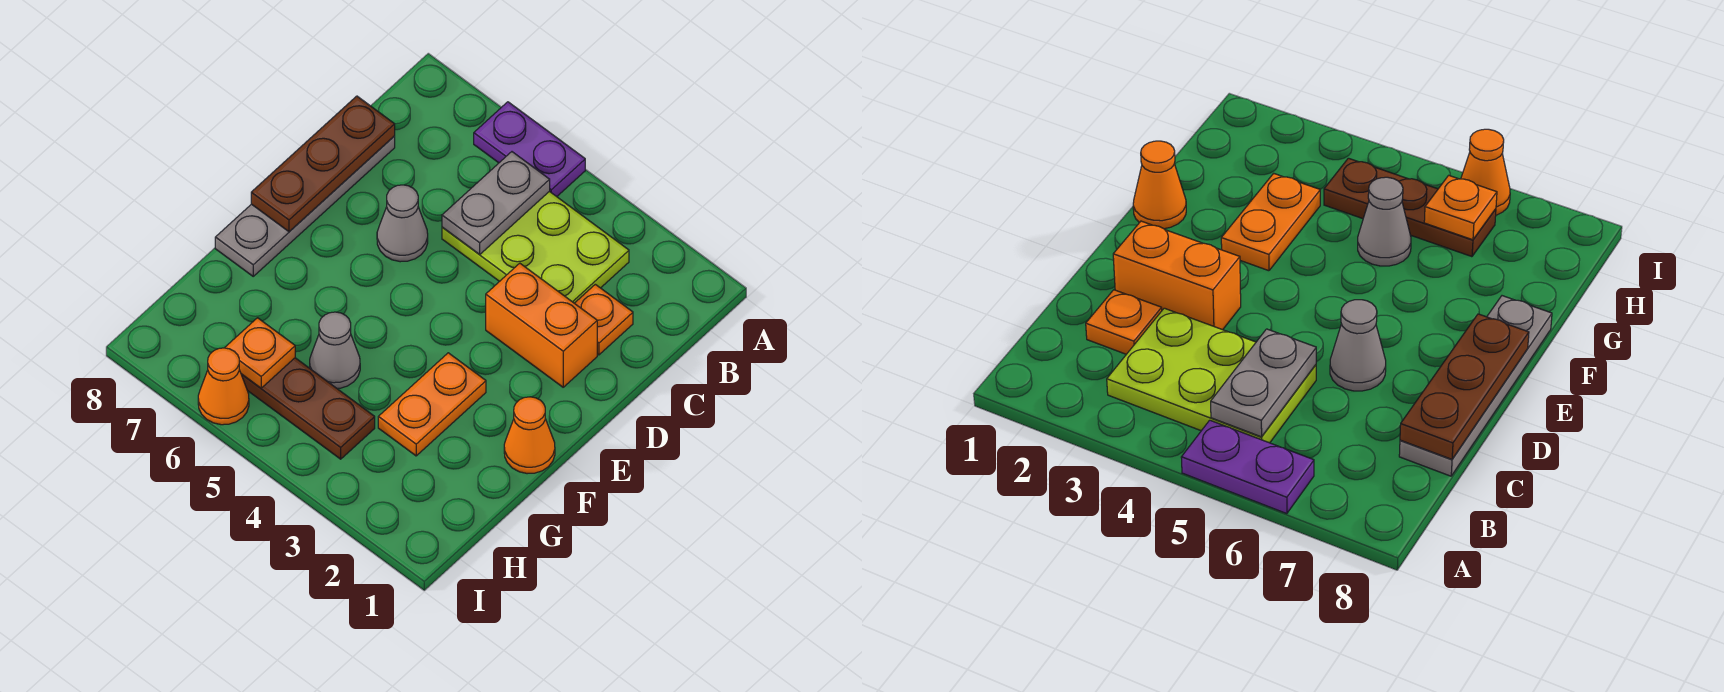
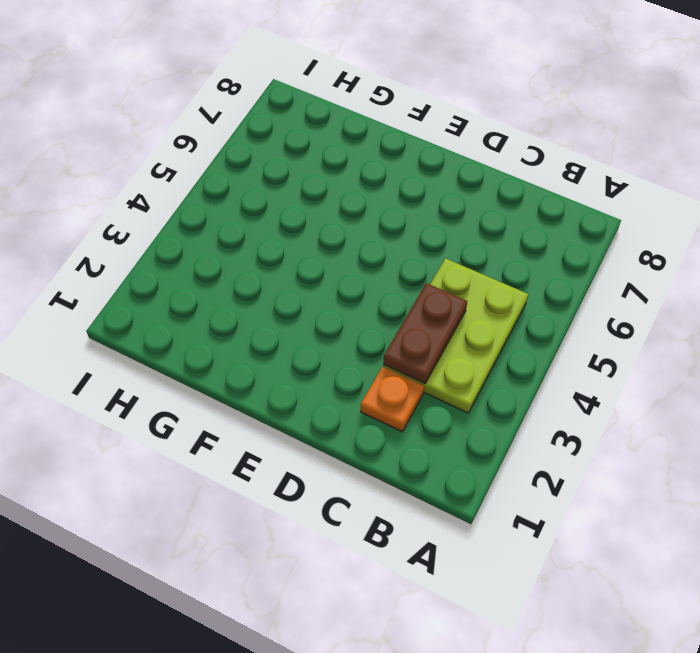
brown 1x2 plate [383,283,467,384] -> none
none -> purple 1x2 plate [474,102,585,197]
none -> grey 1x4 plate [215,136,395,276]
none -> orange 1x2 brick [486,263,597,387]

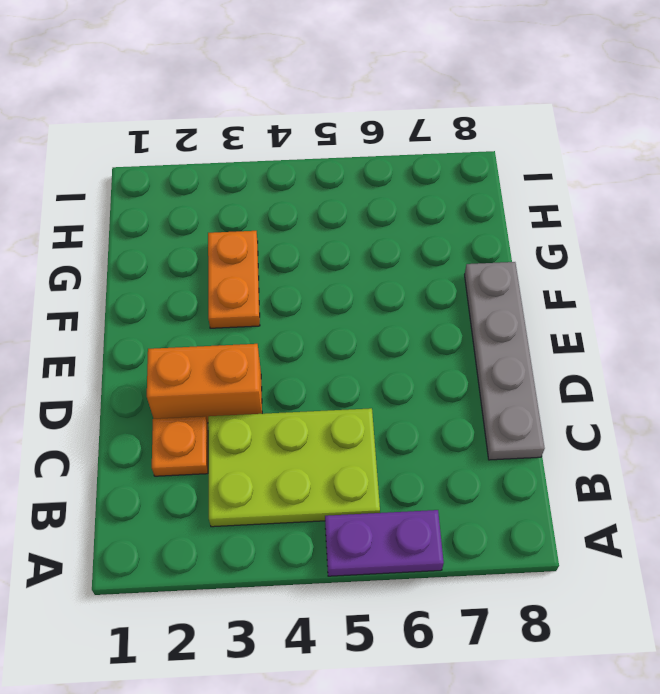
none -> grey 1x1 cone [377,185,428,262]
none -> orange 1x1 cone [504,397,555,474]
none -> grey 1x1 cone [310,312,360,389]

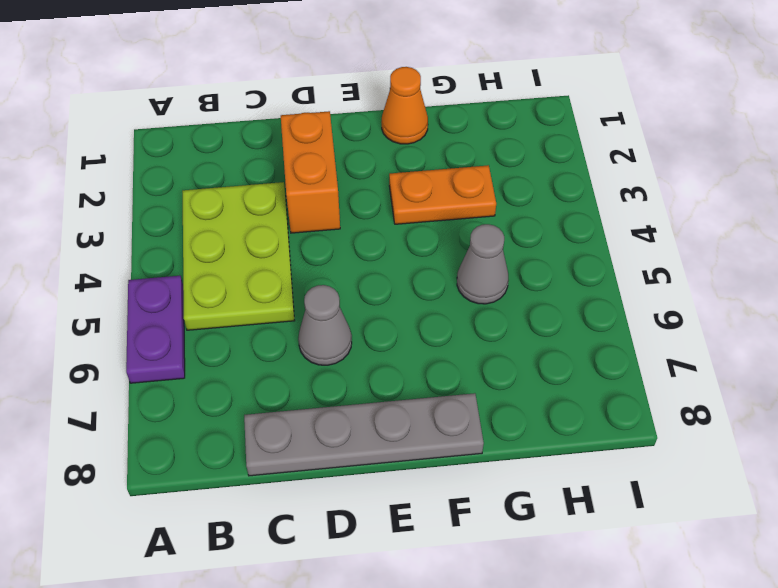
none -> orange 1x1 plate [575,284,633,355]
none -> brown 1x3 plate [241,358,375,459]
none -> orange 1x1 cone [198,348,249,425]

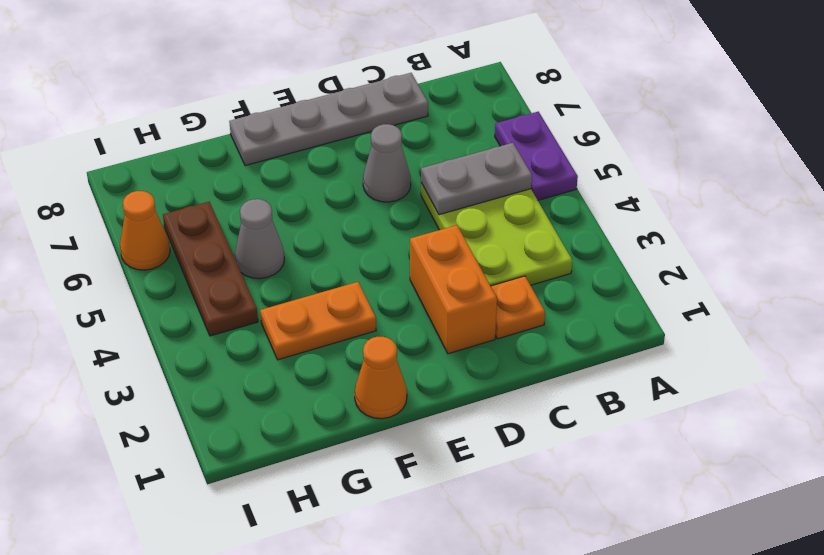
none -> brown 1x3 plate [251,96,395,232]
none -> orange 1x1 plate [225,318,295,388]

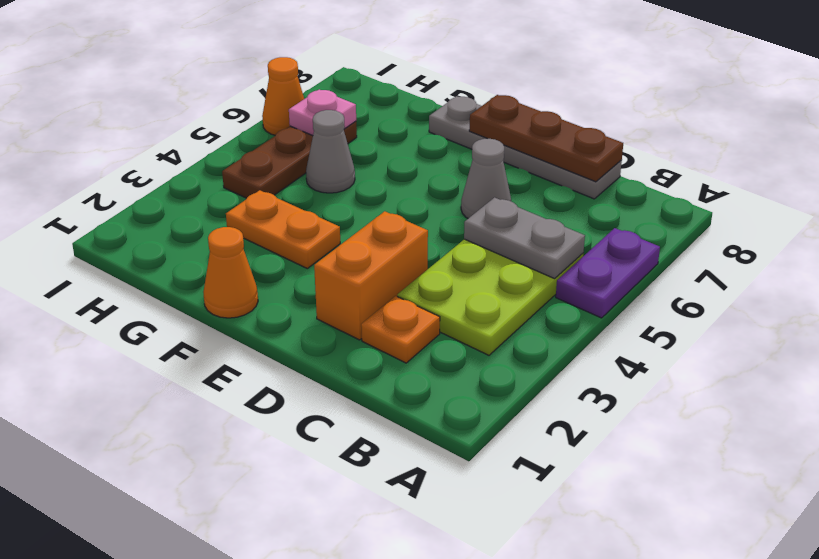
pink 1x1 plate [289,89,356,136] -> orange 1x1 plate [225,318,295,388]

